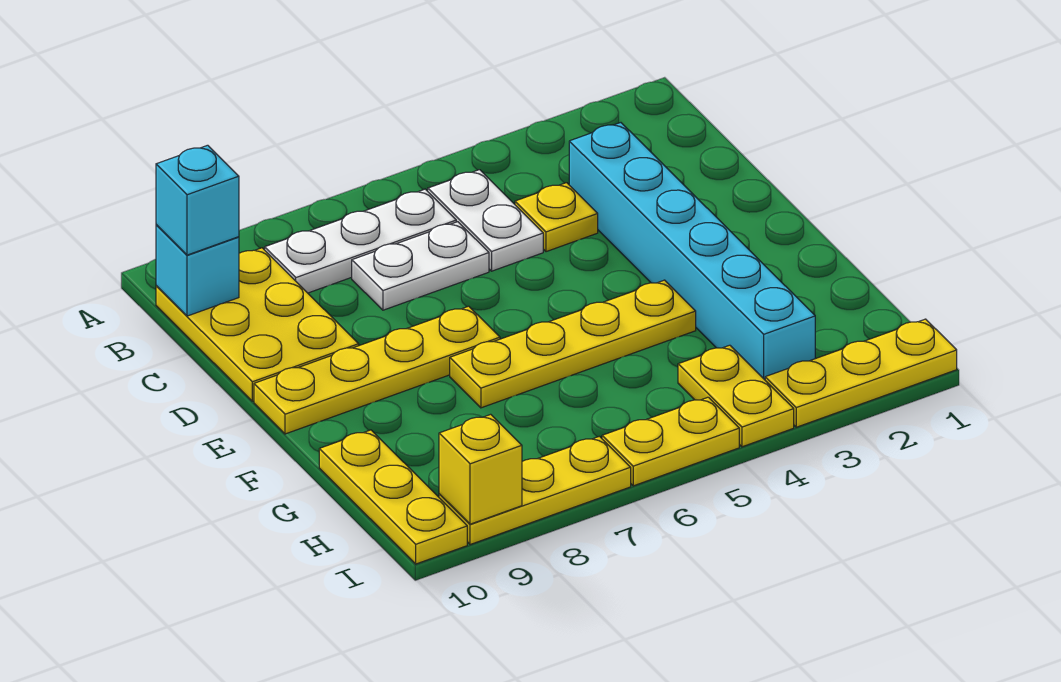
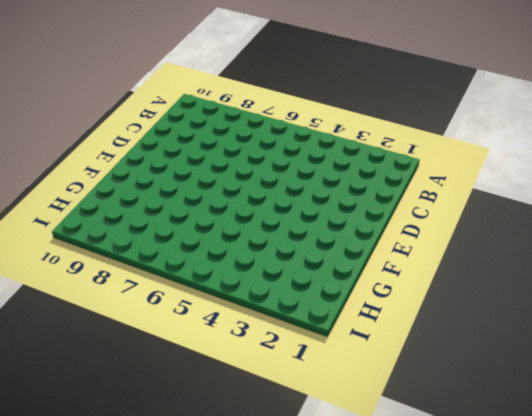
none -> white 1x2 plate [428,170,543,271]
none -> white 1x3 plate [265,189,456,293]
none -> yellow 2x3 plate [156,248,359,401]

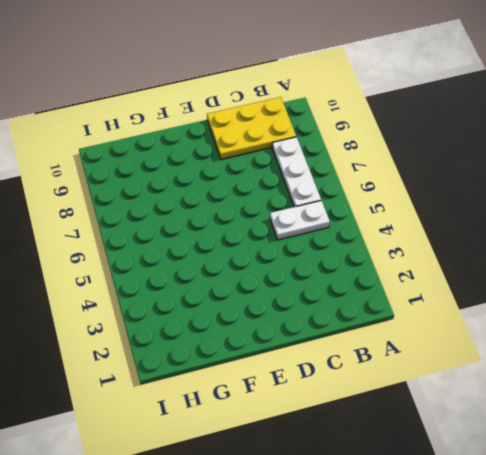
none -> cyan 1x6 brick [569,123,815,380]
none -> yellow 1x1 plate [515,183,598,252]
none -> white 1x2 plate [352,222,489,310]

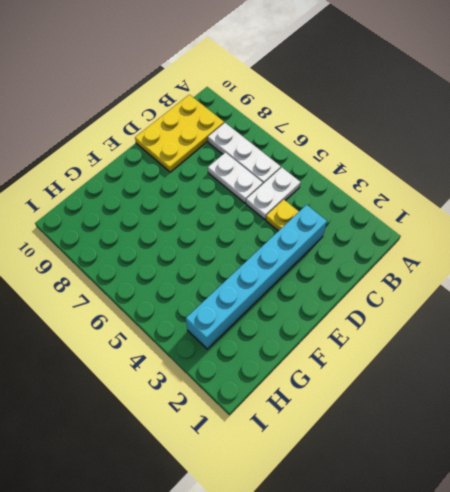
none -> yellow 1x4 plate [254,306,500,434]
none -> yellow 1x4 plate [450,280,696,408]
none -> yellow 1x3 plate [319,430,467,564]

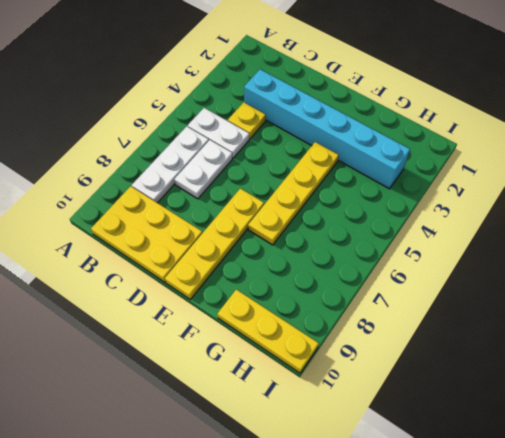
none -> yellow 1x2 plate [678,345,794,447]
none -> yellow 1x3 plate [765,319,957,427]
none -> yellow 1x2 plate [602,397,739,486]

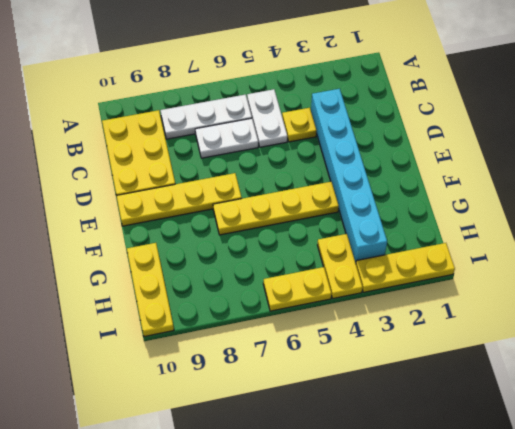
none -> yellow 1x3 plate [439,436,631,545]
none -> cyan 1x1 brick [156,225,239,316]
none -> yellow 1x1 brick [439,414,522,524]

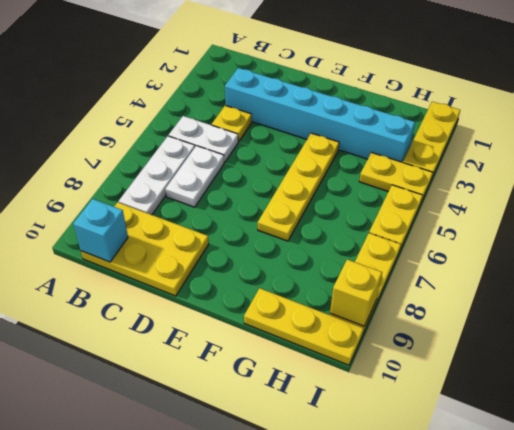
none -> yellow 1x4 plate [254,306,500,434]
none -> cyan 1x1 brick [156,145,239,255]

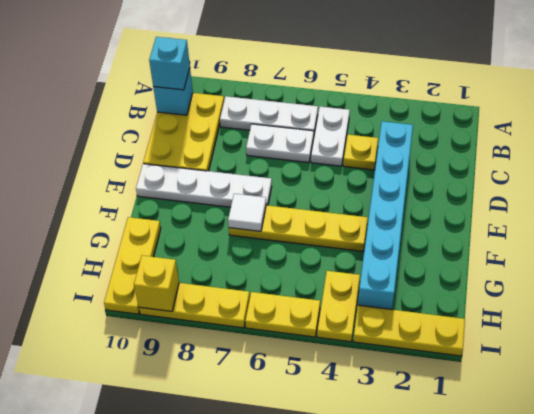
white 1x4 plate [136,164,272,207] -> yellow 1x4 plate [254,306,500,434]
white 1x1 tile [228,194,266,231] -> none

